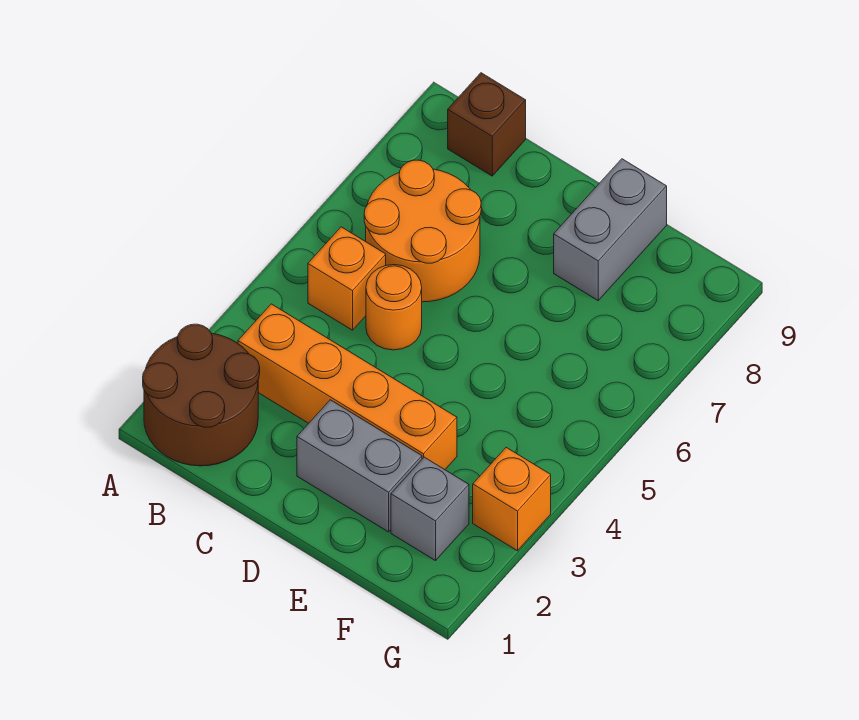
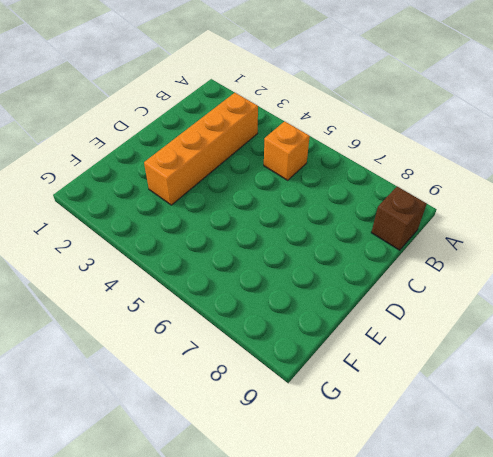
none -> brown 2x2 round brick [143,324,260,466]
none -> orange 2x2 round brick [364,160,481,302]

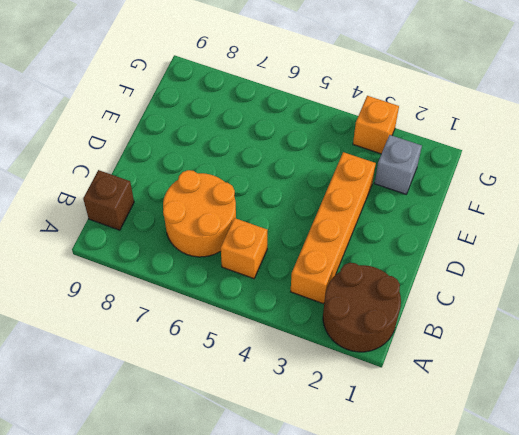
none -> orange 1x1 round brick [366,265,422,350]
none -> grey 1x2 brick [297,400,422,532]

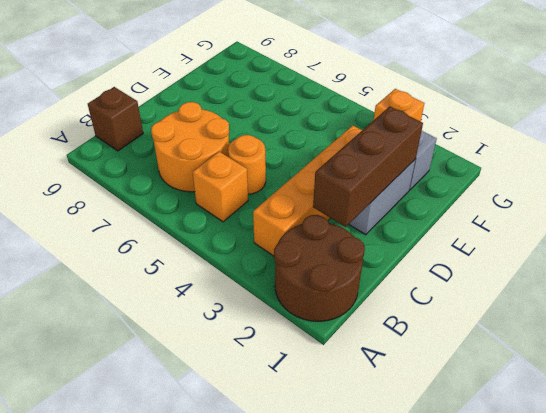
brown 1x3 brick [313,106,423,227] -> none
none -> grey 1x2 brick [554,159,667,300]

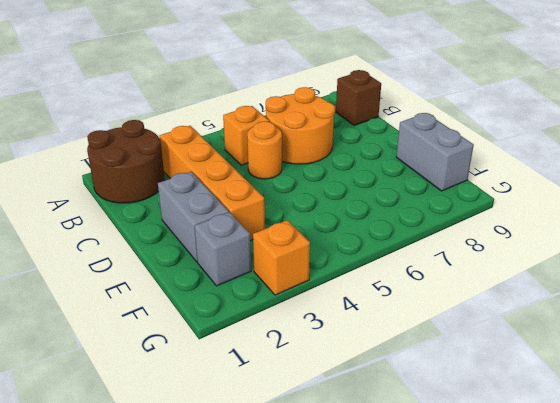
grey 1x2 brick [396,113,474,191] -> grey 1x2 brick turned to [554,159,667,300]

